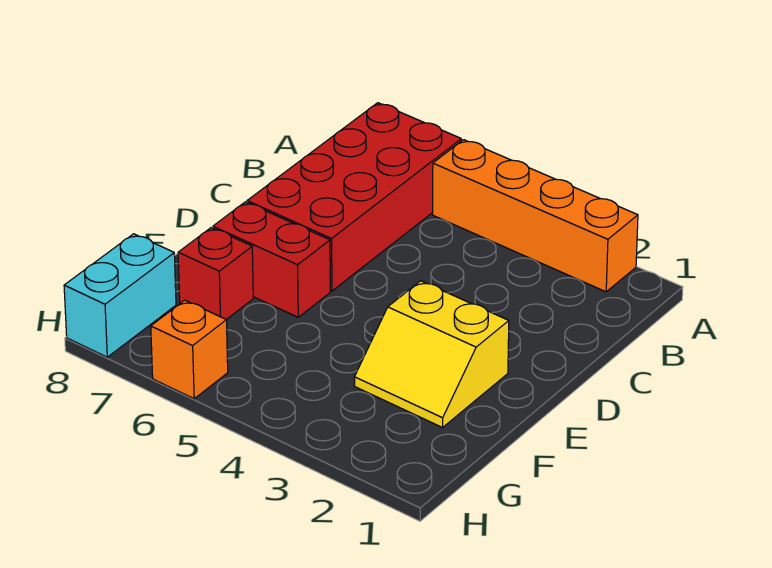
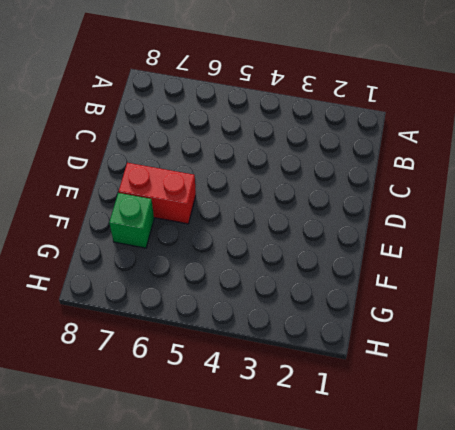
green 1x1 brick [109,193,154,248] -> red 1x1 brick [178,228,253,320]
none -> orange 1x4 brick [433,140,638,292]
none -> red 2x4 brick [247,103,461,291]

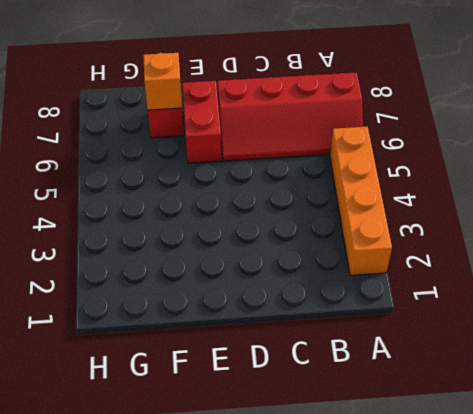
red 2x4 slope [218,72,363,161] -> red 2x4 brick [247,103,461,291]
orange 1x1 brick [143,53,182,110] -> orange 1x1 brick moved to [151,300,228,399]
none -> yellow 2x2 slope [354,281,509,428]
none -> cyan 1x2 brick [64,234,176,357]

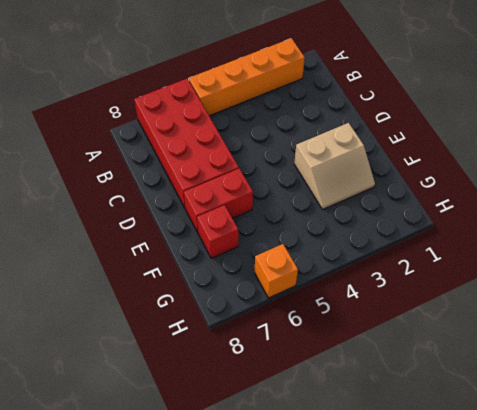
tan 2x2 slope [294,123,375,209] -> yellow 2x2 slope [354,281,509,428]
none -> cyan 1x2 brick [64,234,176,357]

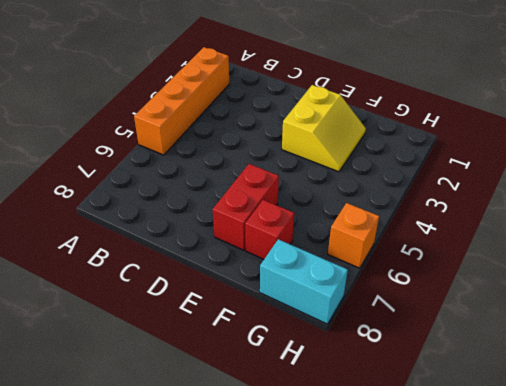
none -> red 2x4 brick [247,103,461,291]

